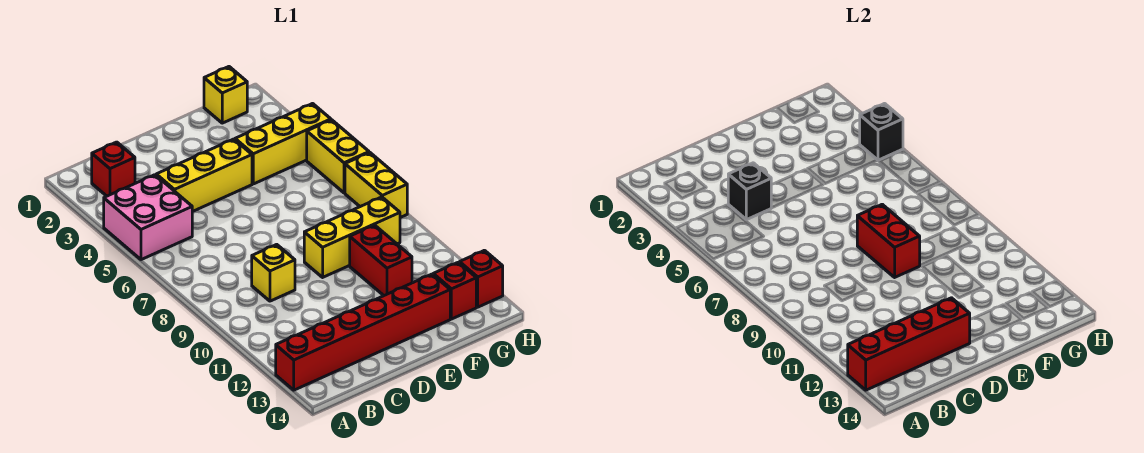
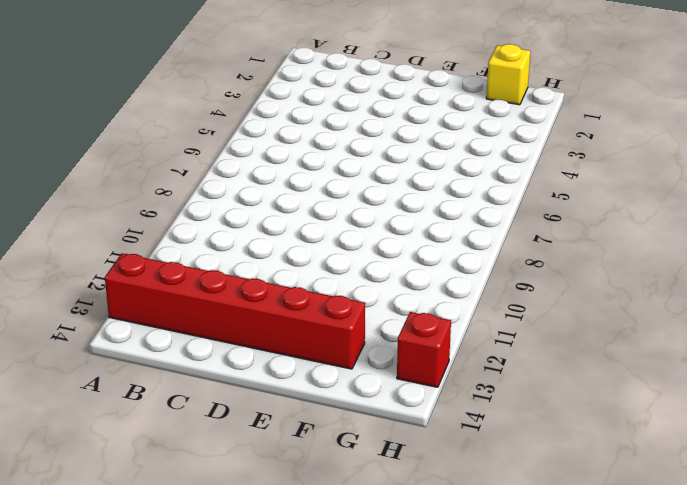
none -> pink 2x2 brick [104,175,192,260]
none -> red 1x1 brick [92,142,135,196]
none -> yellow 1x3 brick [156,139,252,212]

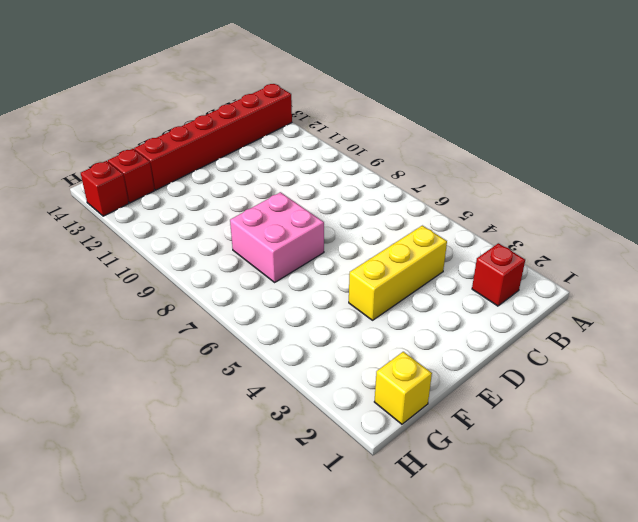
pink 2x2 brick [230,192,324,282] -> pink 2x2 brick moved to [104,175,192,260]
none -> yellow 1x1 brick [252,244,295,301]
none -> yellow 1x3 brick [304,197,400,277]
none -> yellow 1x3 brick [235,104,331,184]

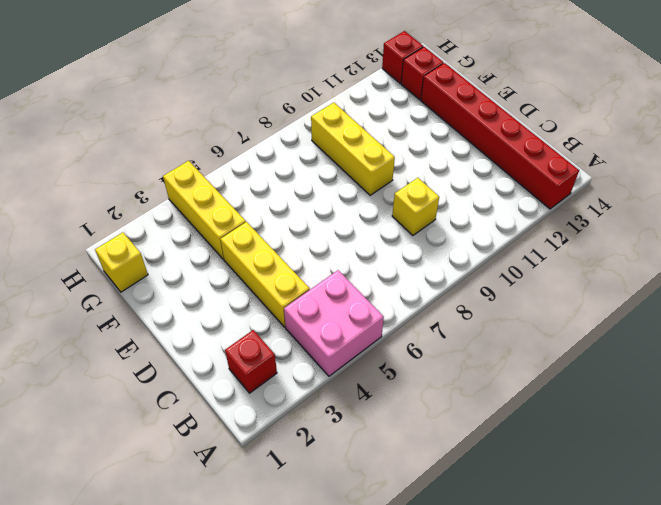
none -> red 1x2 brick [350,225,412,295]
none -> yellow 1x2 brick [307,120,369,193]
none -> yellow 1x2 brick [345,153,407,218]

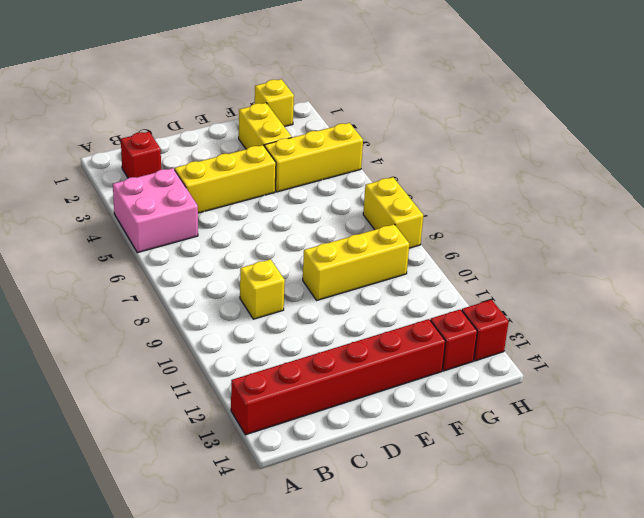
yellow 1x2 brick [239,103,292,149] -> yellow 1x2 brick moved to [307,120,369,193]
none -> red 1x2 brick [350,225,412,295]
none -> red 1x4 brick [848,298,970,390]
none -> black 1x1 brick [728,163,771,220]

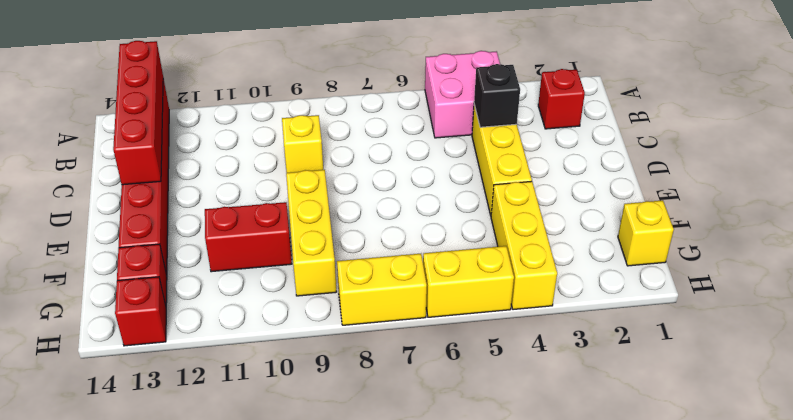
none -> red 1x2 brick [857,204,920,277]
none -> black 1x1 brick [860,104,903,160]

